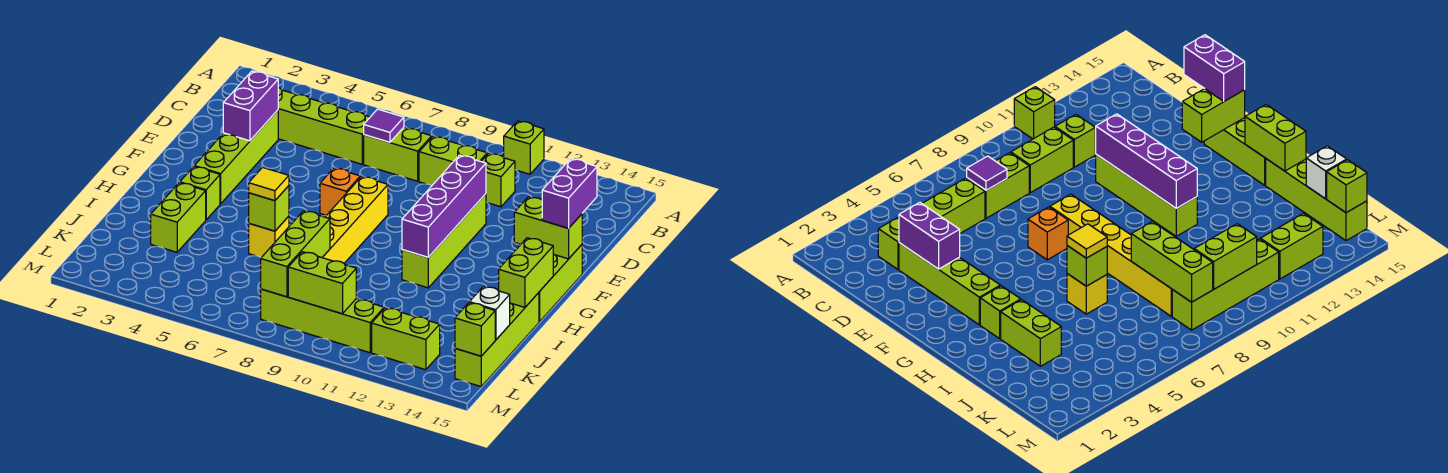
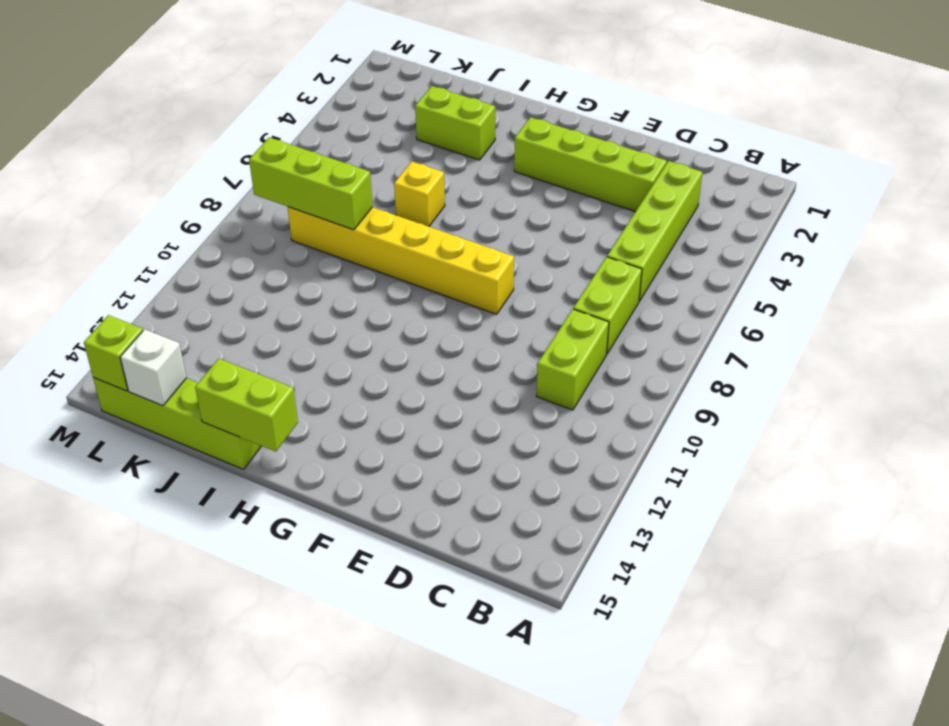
none -> lime 1x1 brick [503,121,544,174]
none -> lime 1x1 brick [481,153,515,207]
none -> lime 1x4 brick [402,194,486,288]

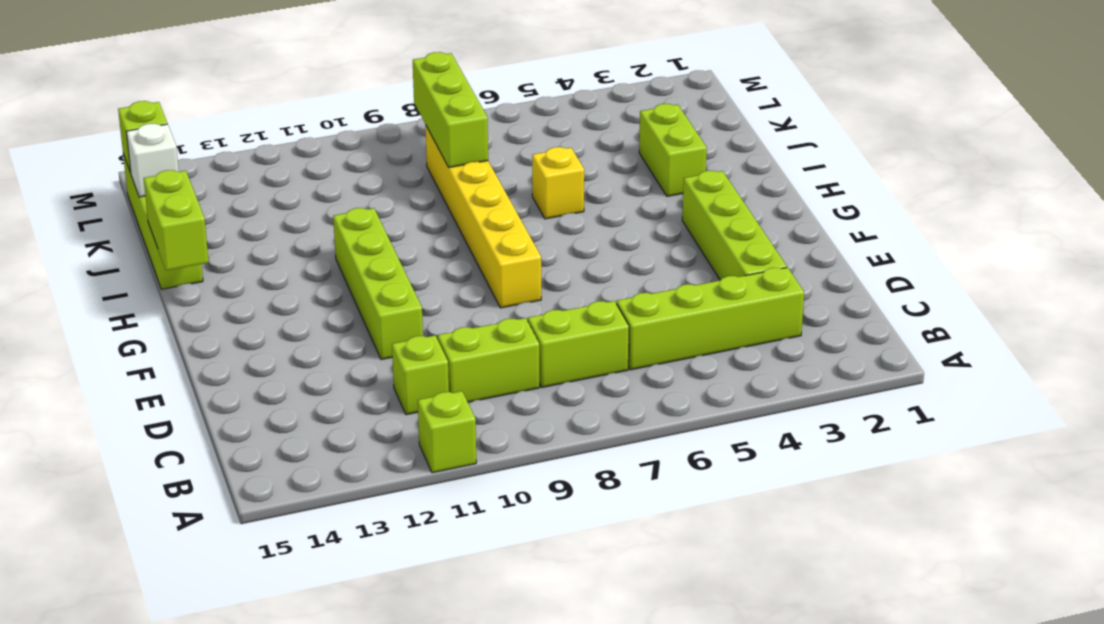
none -> orange 1x1 brick [320,168,360,215]
none -> lime 1x3 brick [539,245,582,322]
none -> lime 1x1 brick [180,167,220,220]

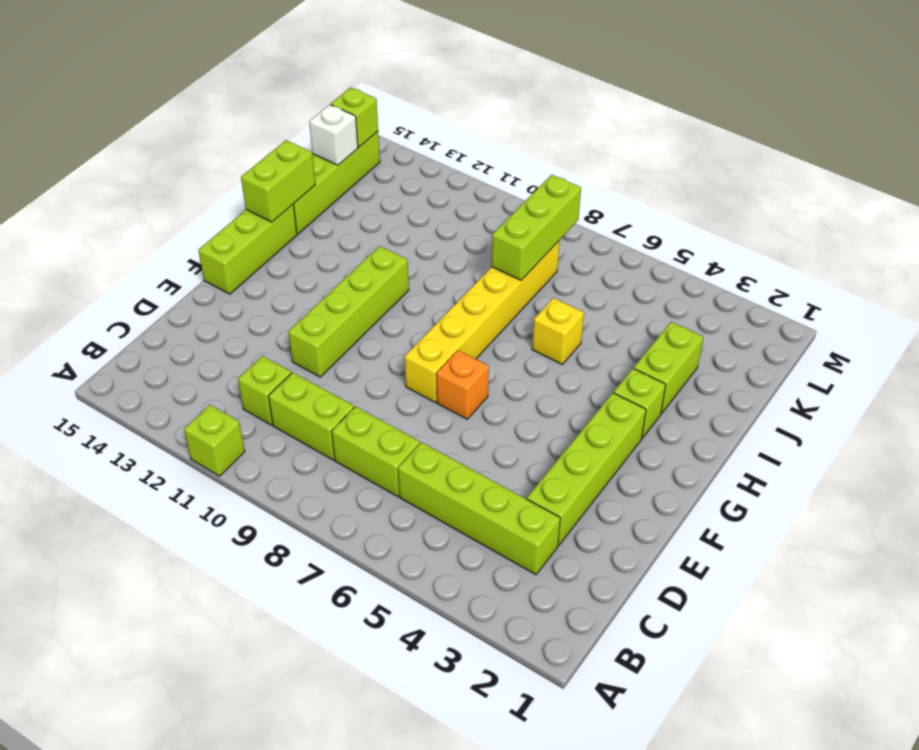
none -> lime 1x4 brick [261,289,384,353]
none -> lime 1x2 brick [372,308,440,370]
none -> purple 1x1 tile [364,109,404,142]

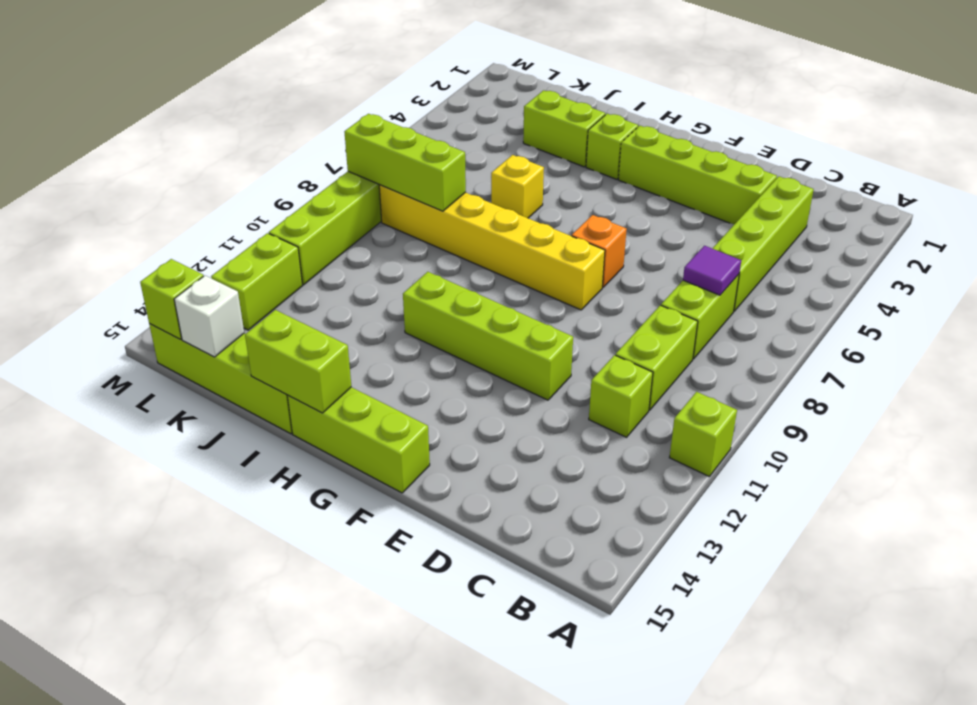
none -> purple 1x2 brick [223,71,278,141]
none -> purple 1x4 brick [402,155,486,257]
none -> lime 1x2 brick [514,197,582,259]

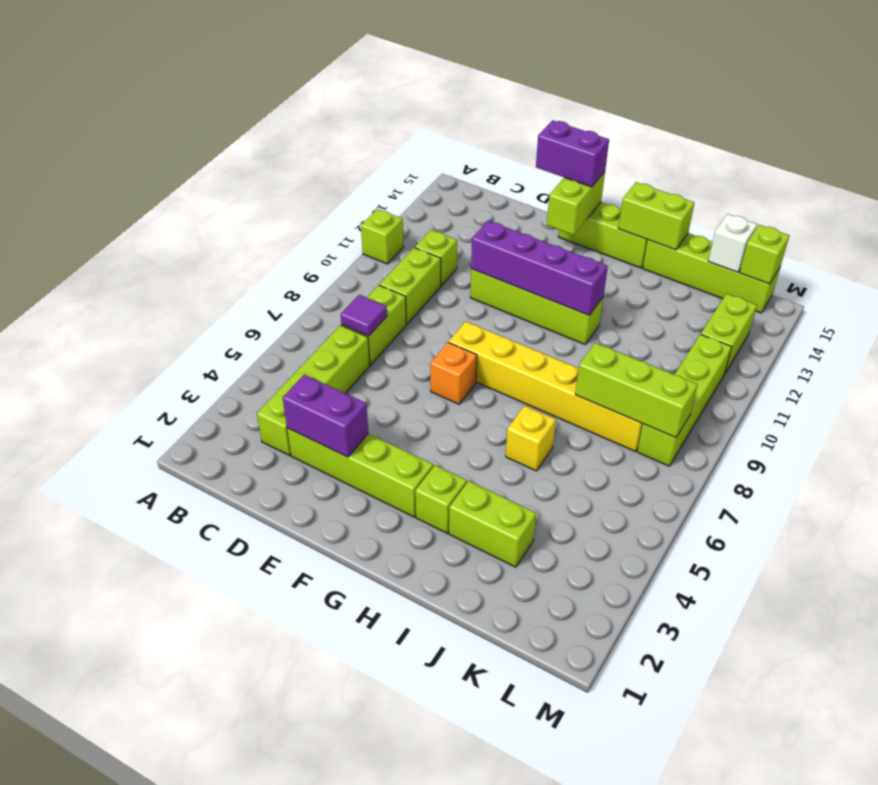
none -> lime 1x1 brick [249,186,289,231]
none -> lime 1x2 brick [288,252,356,314]
none -> yellow 1x1 tile [249,167,289,201]

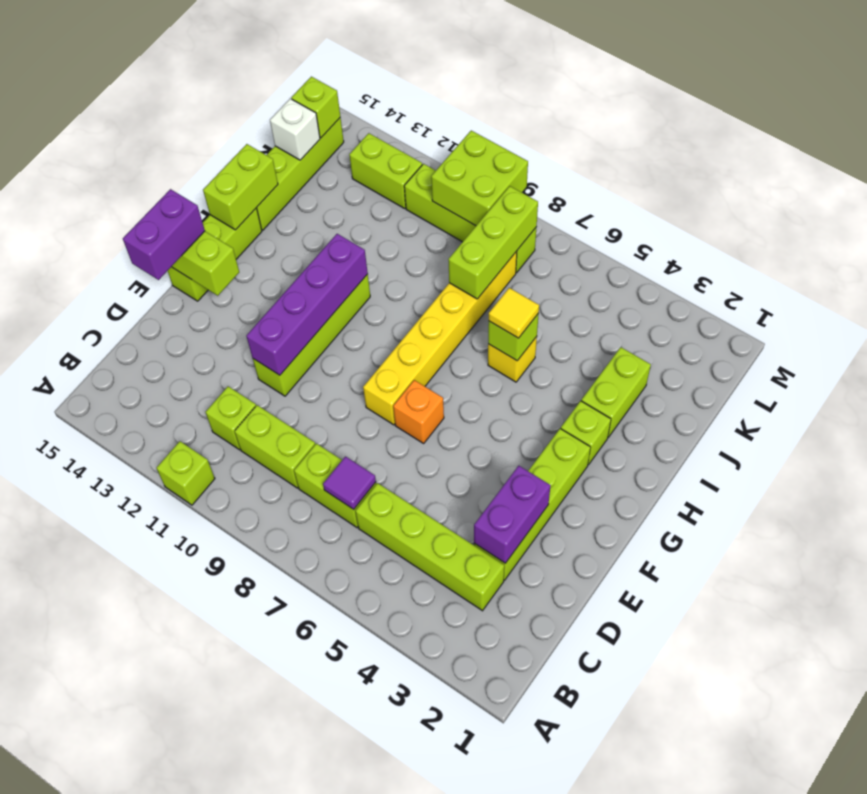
lime 2x2 brick [431,131,528,226] -> lime 1x2 brick [288,252,356,314]

